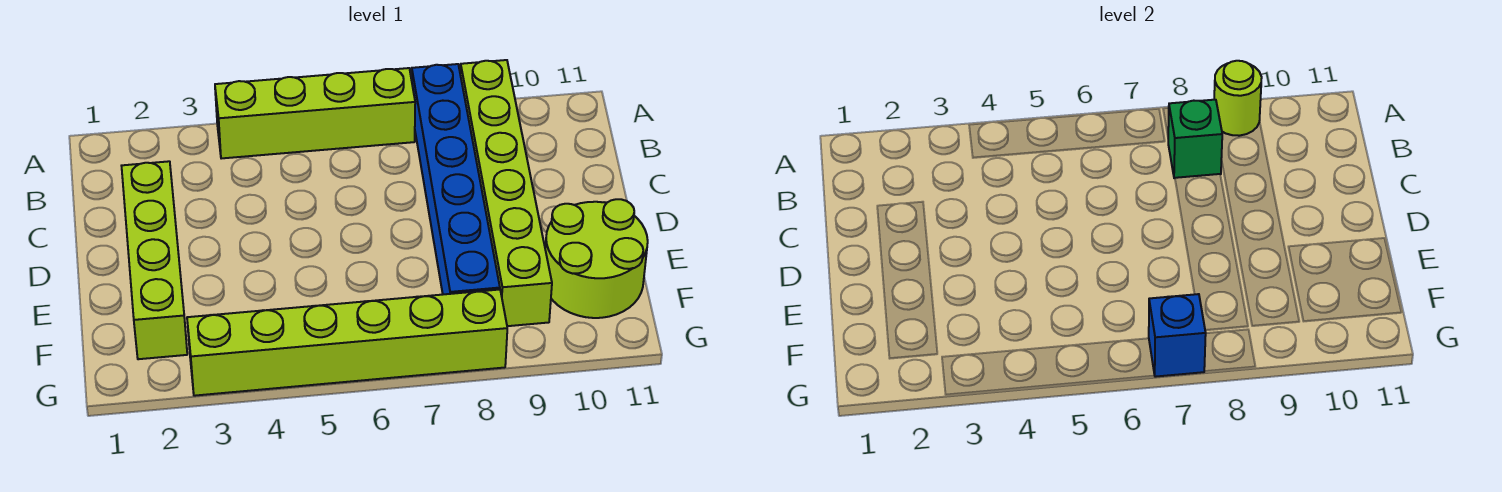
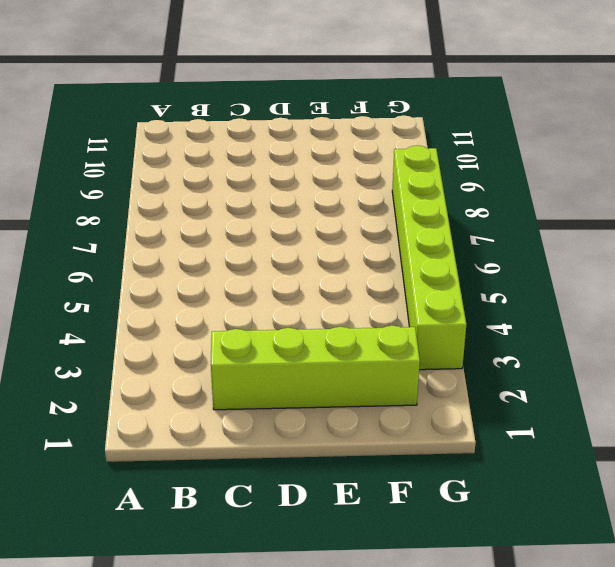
none -> lime 1x4 brick [215,68,415,159]
none -> blue 1x6 brick [412,64,500,294]

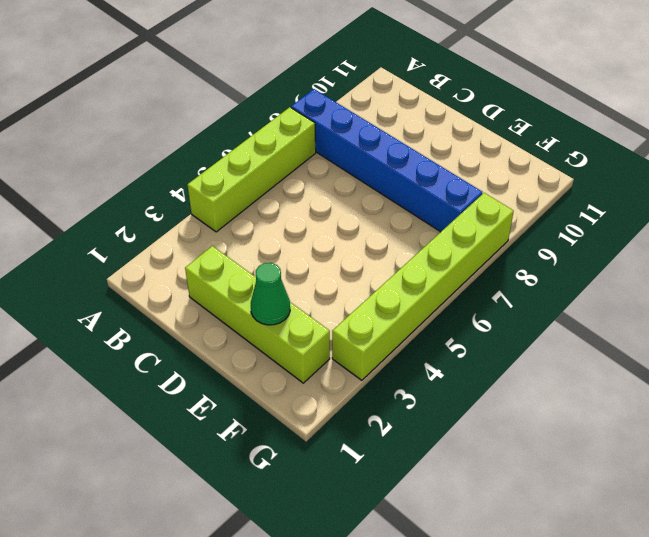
green 1x1 cone [251,263,290,325] -> none
none -> lime 1x6 brick [460,60,552,326]
none -> lime 2x2 round brick [545,199,648,318]

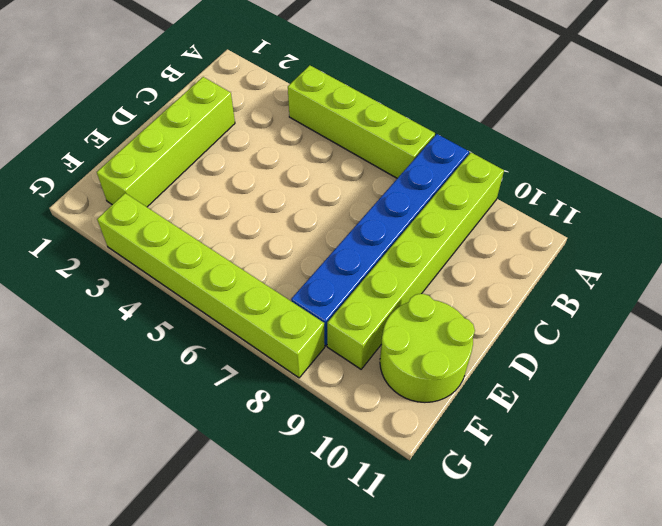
none -> lime 1x1 round brick [1214,61,1262,136]
none -> green 1x1 brick [1168,100,1222,178]

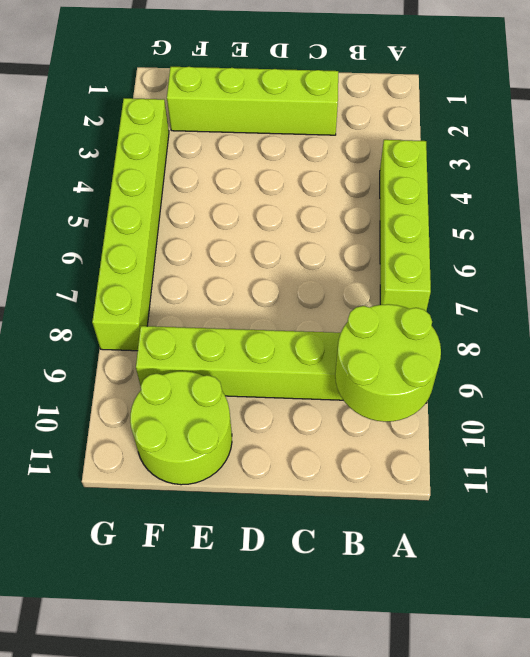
lime 2x2 round brick [335,304,441,422] -> lime 1x1 round brick [1214,61,1262,136]
none -> blue 1x6 brick [412,64,500,294]
none -> green 1x1 brick [1168,100,1222,178]

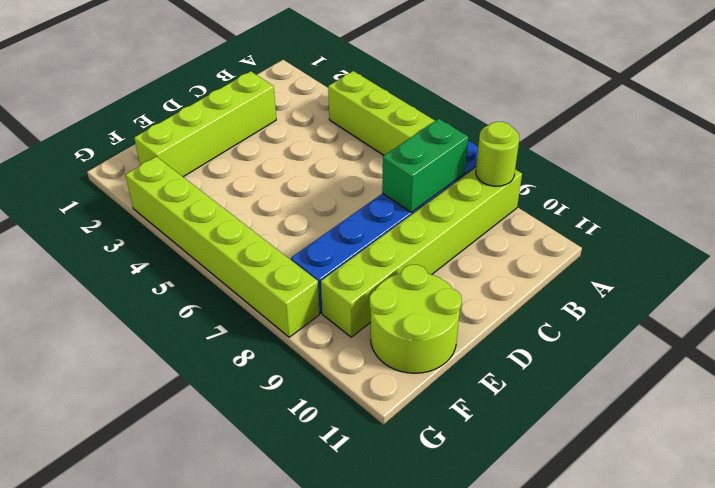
green 1x2 brick [382,119,468,212] -> green 1x1 brick [1168,100,1222,178]
none -> blue 1x1 brick [1149,294,1206,377]

